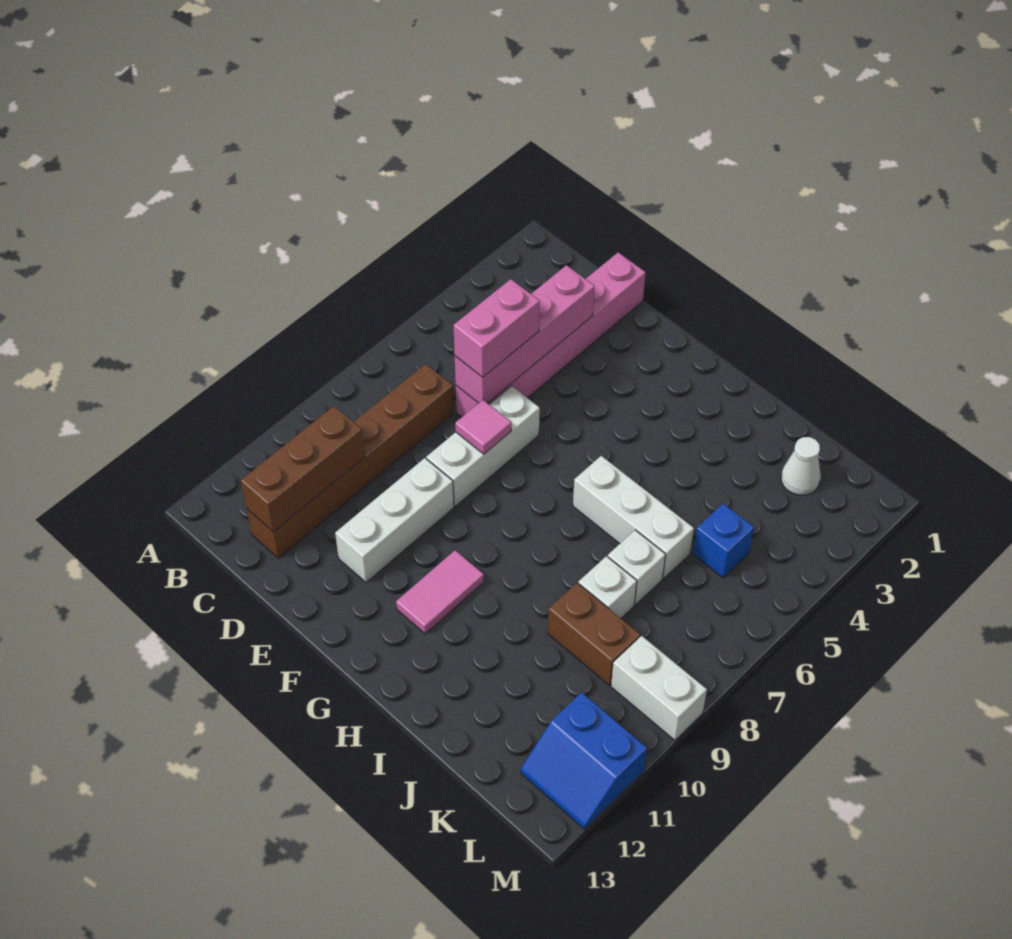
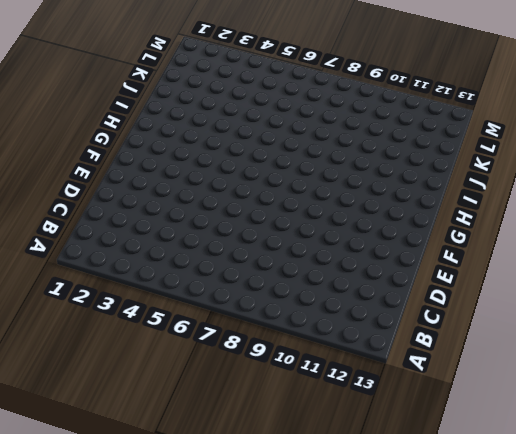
none -> brown 1x6 brick [247,364,454,558]
none -> pink 1x6 brick [456,252,646,417]
none -> white 1x3 brick [426,386,540,506]

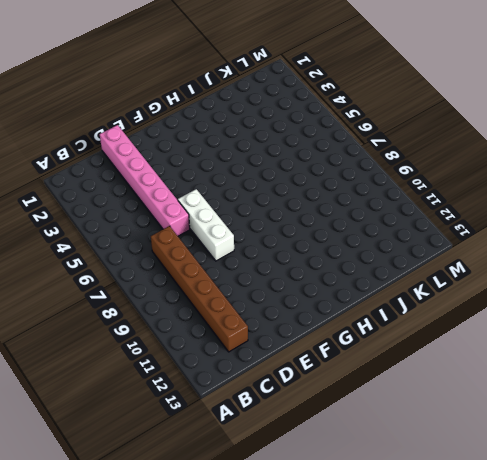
none -> white 1x3 brick [335,458,454,582]
none -> pink 1x2 tile [396,550,484,634]
none -> white 1x3 brick [573,456,694,578]

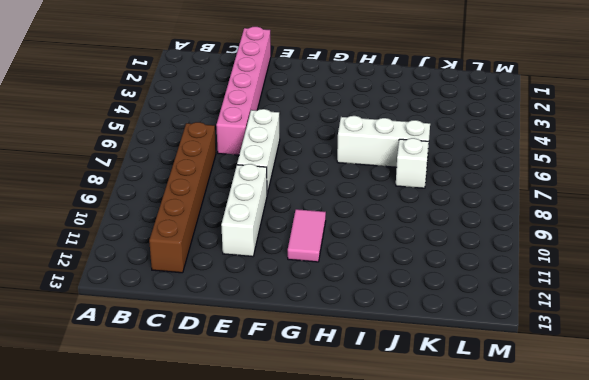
none -> white 1x1 brick [578,556,637,618]
none -> brown 1x2 brick [548,583,640,685]
none -> white 1x1 cone [781,437,821,495]

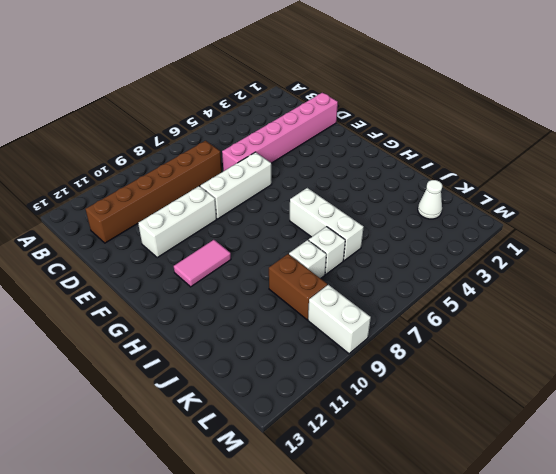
none -> blue 1x1 brick [693,504,754,578]
none -> blue 2x2 slope [521,692,647,829]
none -> brown 1x3 brick [241,406,365,532]

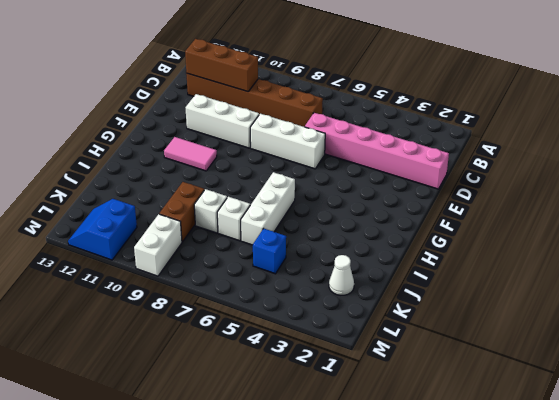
none -> pink 1x4 brick [455,265,595,403]
none -> pink 1x1 tile [455,400,511,454]
none -> pink 1x2 brick [454,279,540,377]

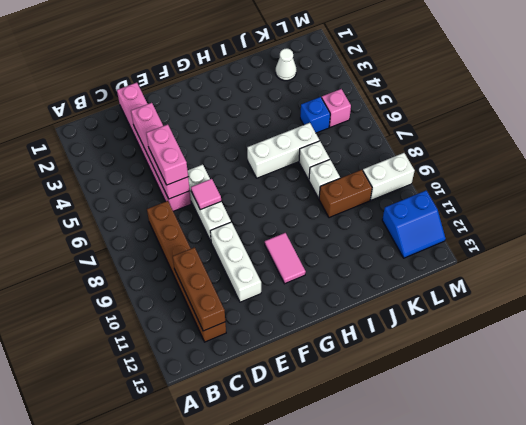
pink 1x1 brick [322,89,351,127] -> none

